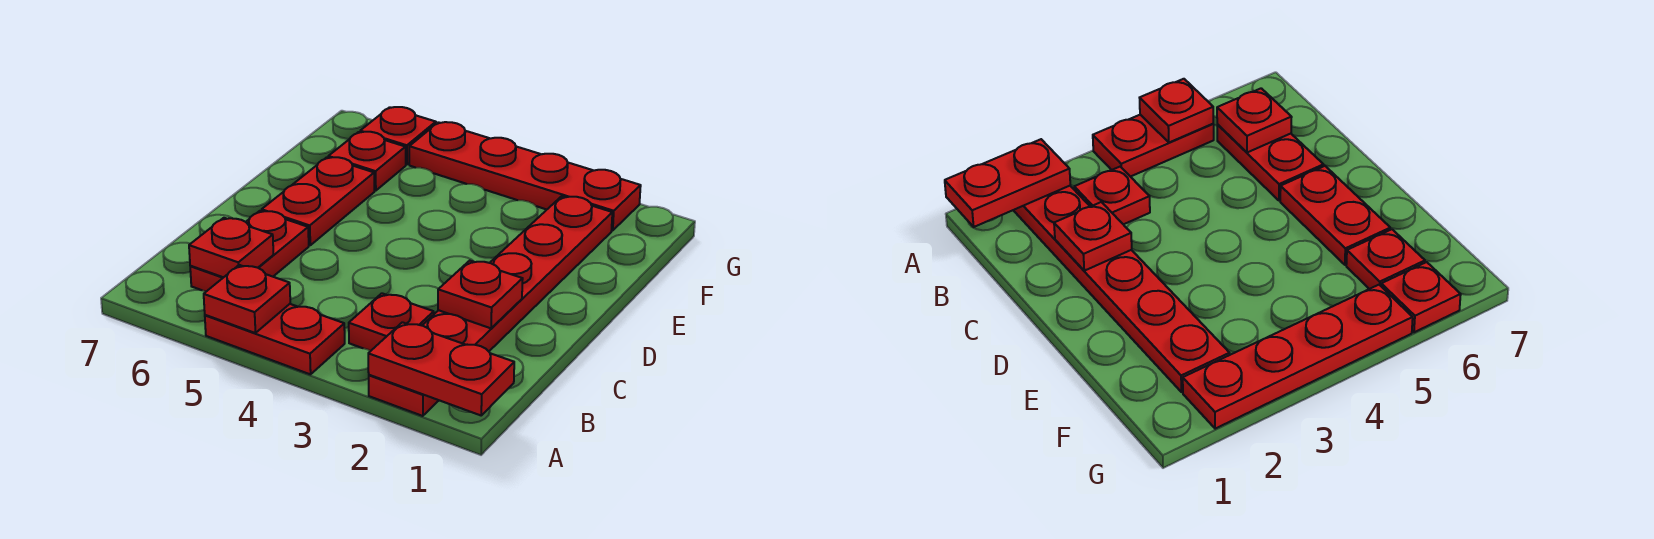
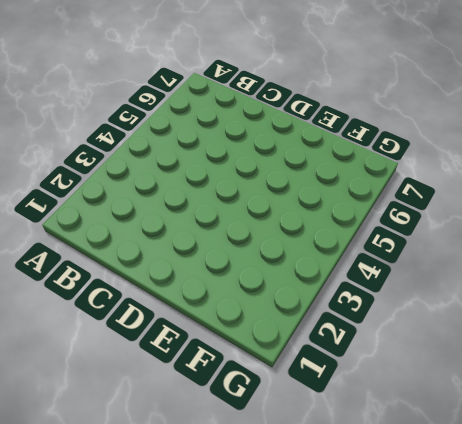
none -> red 1x6 plate [369,196,612,416]
none -> red 1x2 plate [205,304,345,374]
none -> red 1x1 plate [349,293,434,351]

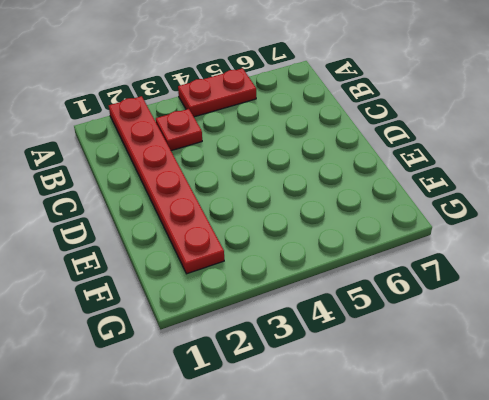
none -> red 1x2 plate [190,211,309,291]
none -> red 1x2 plate [262,157,374,245]
none -> red 1x1 plate [328,132,406,191]

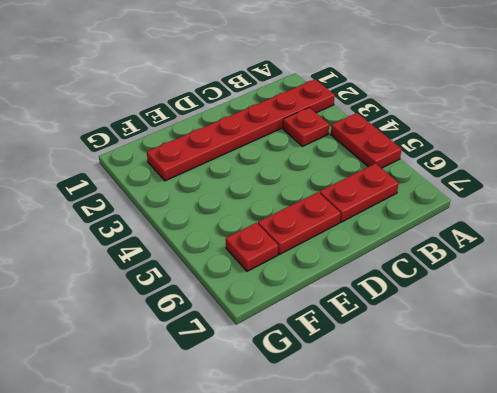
none -> red 1x4 plate [409,122,641,231]
none -> red 1x1 plate [360,107,436,165]
none -> red 1x2 plate [368,322,514,415]

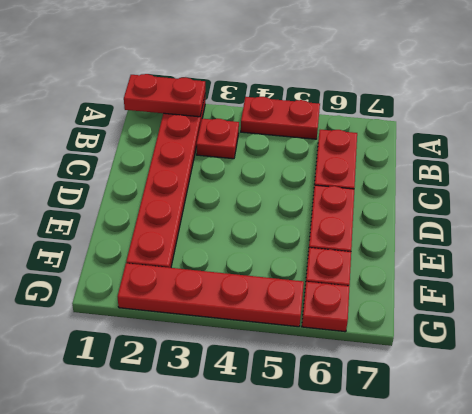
none -> red 1x1 plate [204,265,290,333]
none -> red 1x1 plate [189,218,273,277]
none -> red 1x1 plate [438,261,523,328]

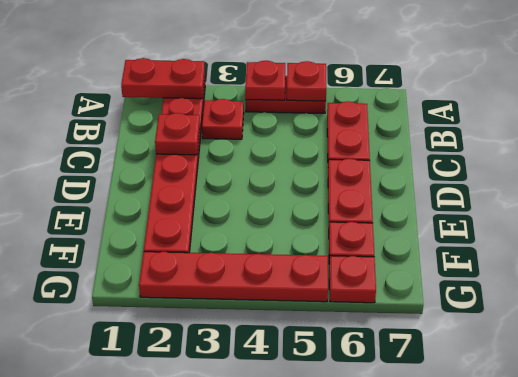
red 1x1 plate [245,61,285,100] -> red 1x1 plate moved to [189,218,273,277]

